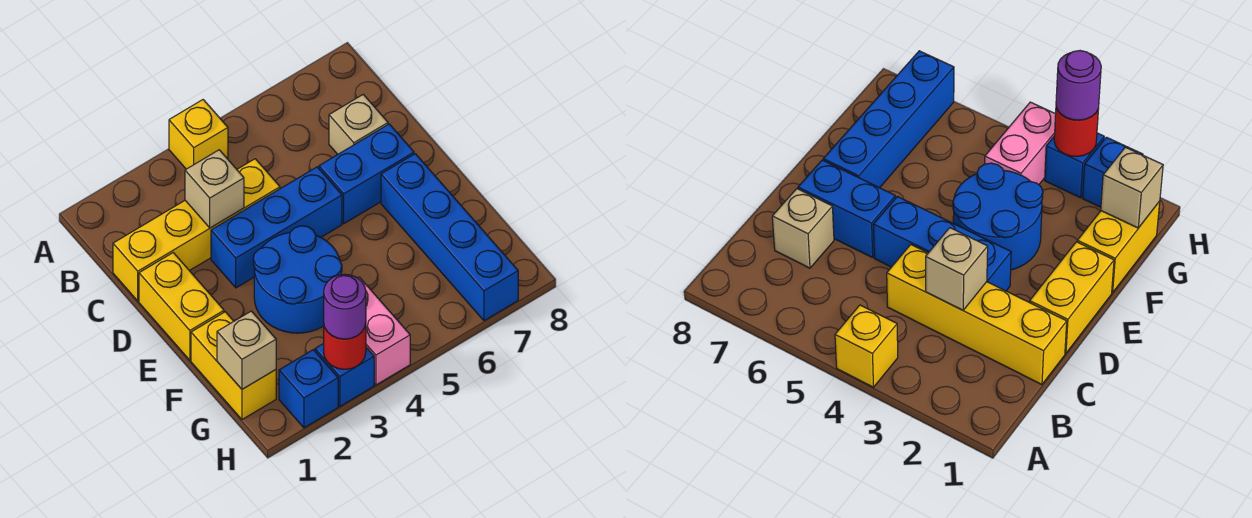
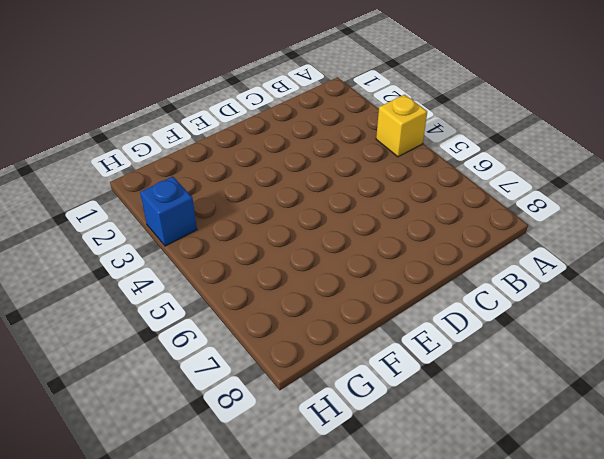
none -> yellow 1x4 brick [113,159,280,301]
none -> tan 1x1 brick [329,95,388,154]
none -> yellow 1x2 brick [139,253,224,360]

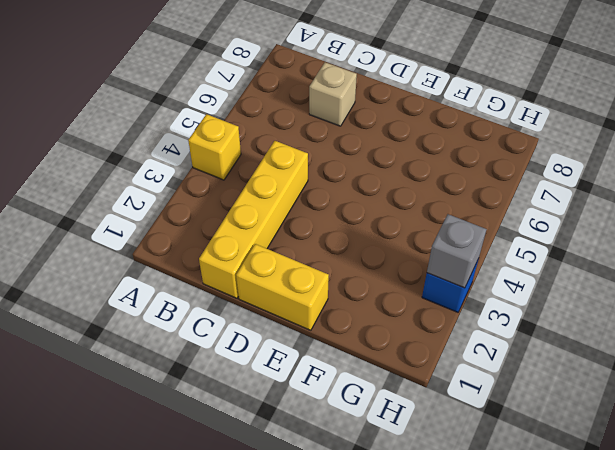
grey 1x1 brick [427,214,487,288] -> red 1x1 round brick [324,324,366,369]
none -> blue 1x3 brick [211,167,342,288]
none -> blue 1x2 brick [319,124,414,223]
none -> blue 2x2 round brick [253,226,342,333]

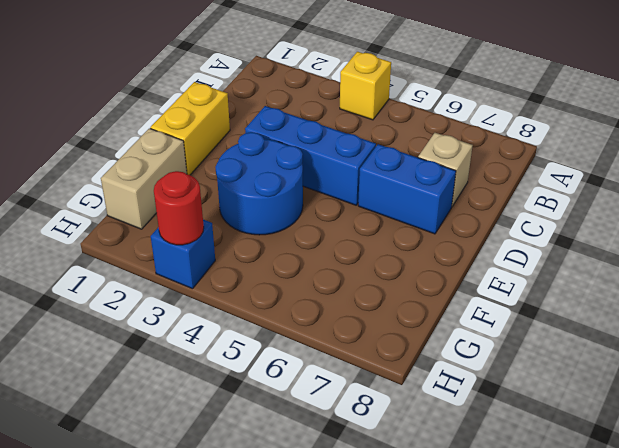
tan 1x2 brick [101,128,187,229] -> yellow 1x2 brick [191,312,276,420]
none -> yellow 1x4 brick [113,159,280,301]
none -> blue 1x4 brick [381,154,518,321]
none -> pink 1x2 brick [358,277,410,385]

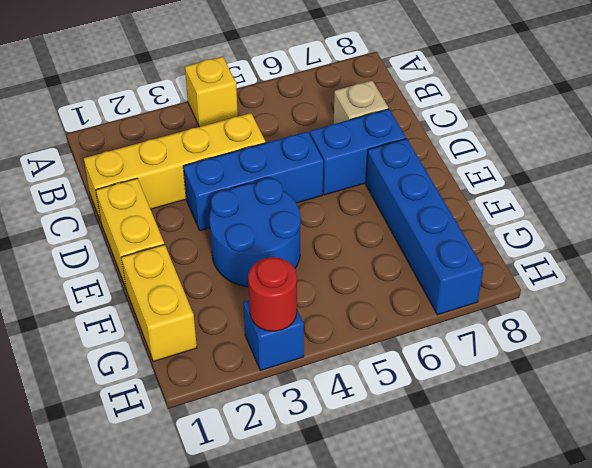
none -> pink 1x2 brick [358,277,410,385]
none -> blue 1x1 brick [279,350,338,428]
none -> tan 1x1 brick [185,150,244,228]

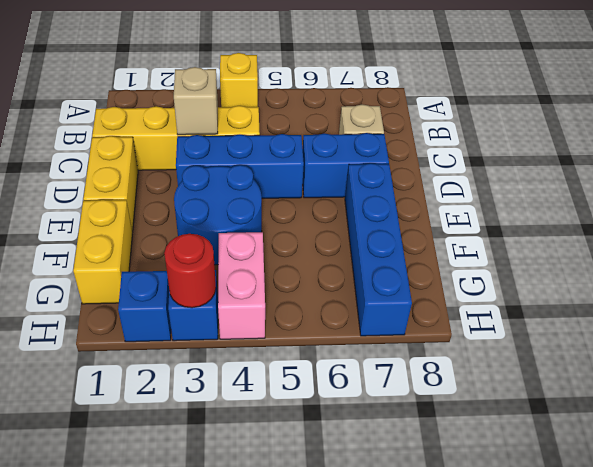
none -> tan 1x1 brick [217,311,276,389]
none -> purple 1x1 round brick [324,274,366,339]

